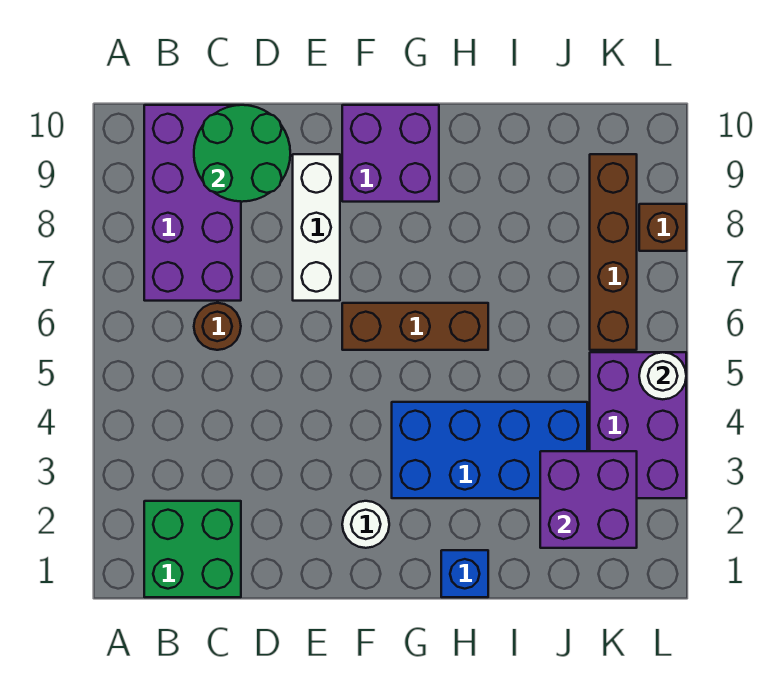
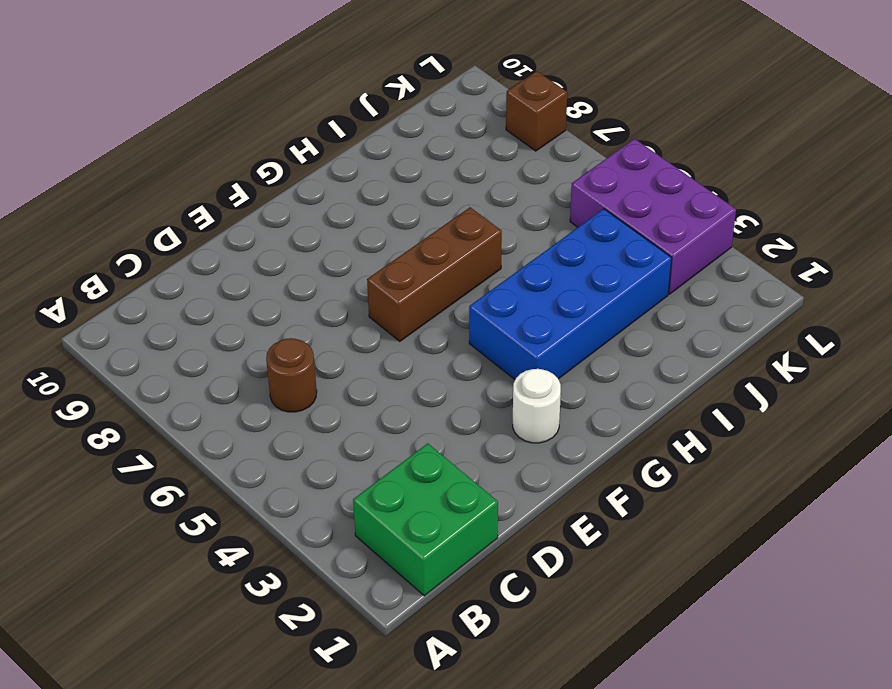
none -> purple 2x4 brick [144,105,241,301]
none -> white 1x3 brick [293,154,340,301]
none -> purple 2x2 brick [342,105,439,202]

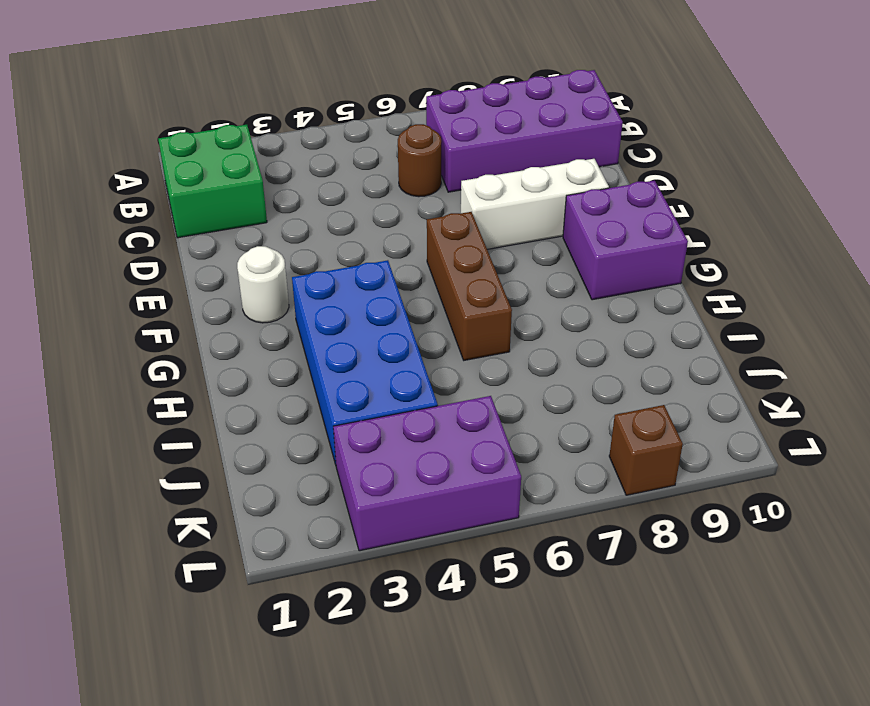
none -> blue 1x1 brick [441,550,488,597]
none -> brown 1x4 brick [590,154,637,350]
none -> green 2x2 round brick [194,105,290,202]

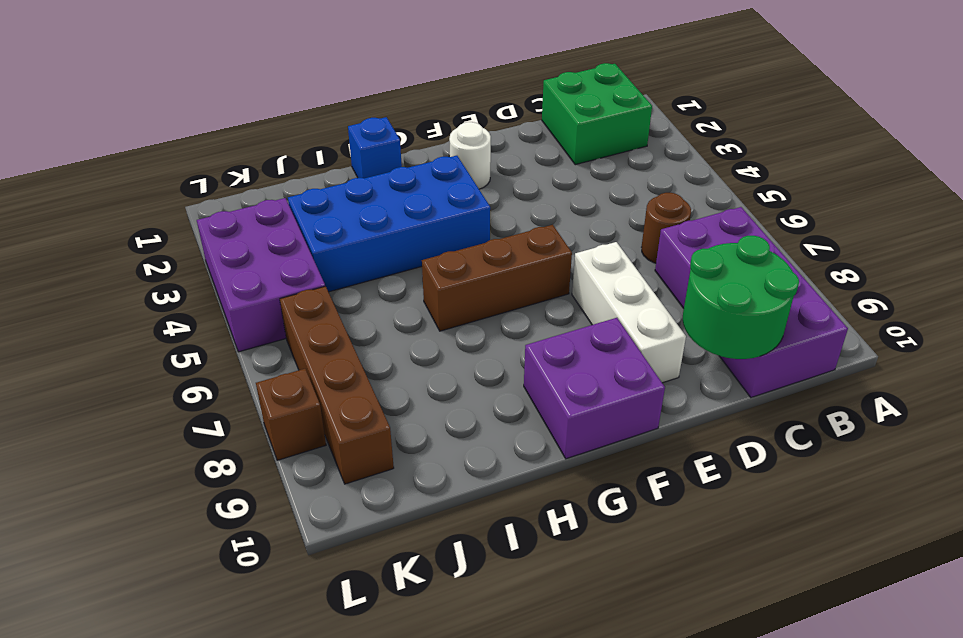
none -> purple 2x2 brick [540,451,637,548]
none -> white 1x1 round brick [639,352,686,399]

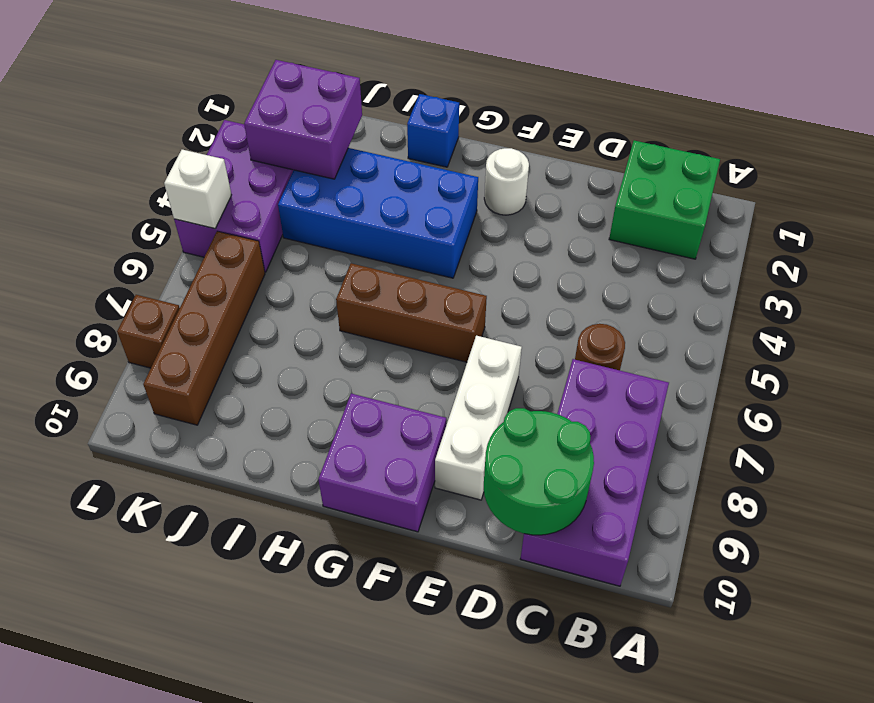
white 1x1 brick [164,150,231,229] -> white 1x1 round brick [639,352,686,399]

